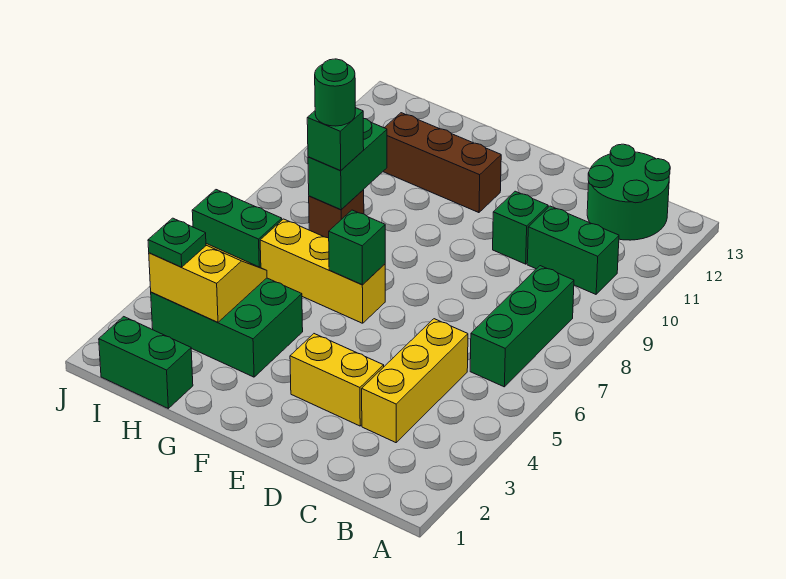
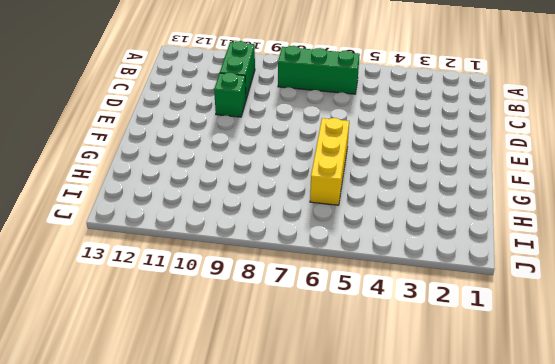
none -> green 2x2 round brick [587,144,670,240]
none -> yellow 1x3 brick [362,319,468,443]
none -> yellow 1x2 brick [290,334,384,426]

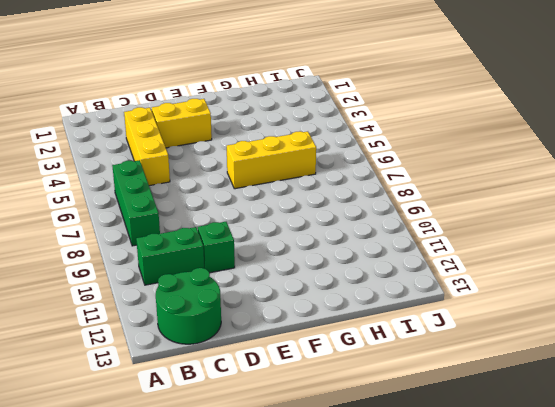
none -> brown 1x3 brick [383,113,501,213]
none -> green 2x3 brick [151,278,303,377]
none -> green 1x2 brick [99,317,193,408]

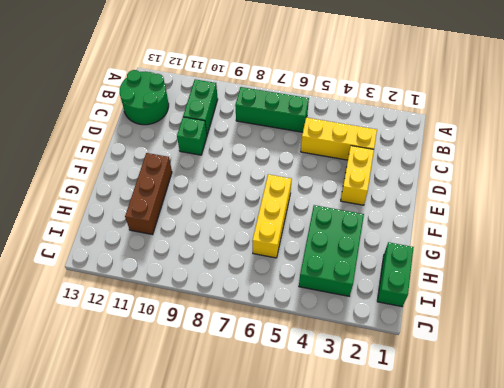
none -> brown 1x1 brick [309,190,364,238]
none -> green 1x2 brick [192,190,282,268]
none -> green 1x1 brick [329,210,385,285]

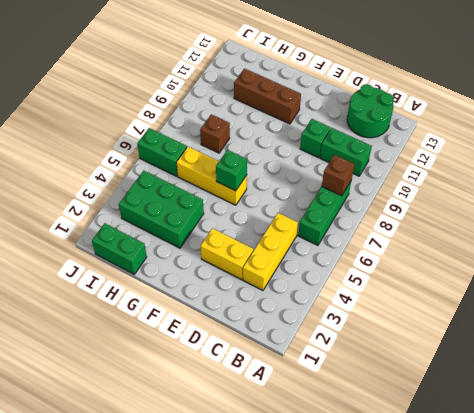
brown 1x1 brick [322,155,355,196] -> none
none -> yellow 2x2 slope [149,244,267,322]
none -> green 1x2 brick [308,118,387,210]
none -> green 1x1 brick [307,108,364,170]

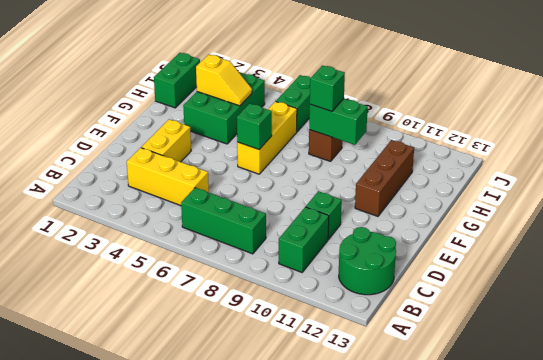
yellow 1x2 slope [196,54,252,106] -> yellow 2x2 slope [149,244,267,322]
none -> green 1x1 plate [148,218,206,267]
none -> green 1x1 round brick [315,59,355,126]

